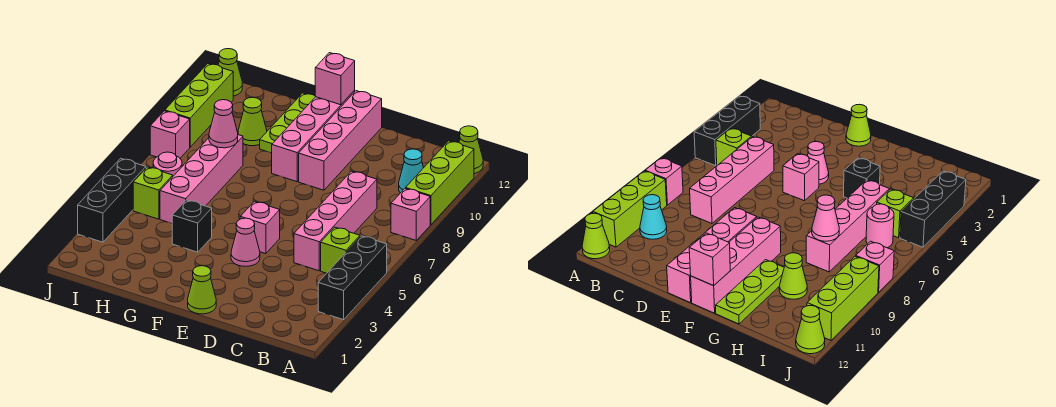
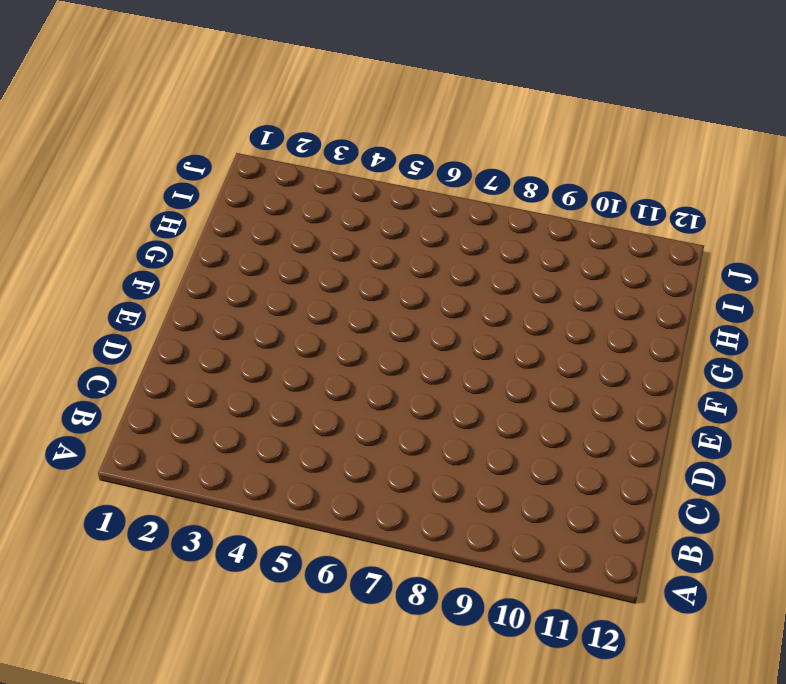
none -> black 1x3 brick [318,236,387,320]
none -> pink 1x1 brick [391,188,430,240]
none -> lime 1x3 brick [406,141,474,225]

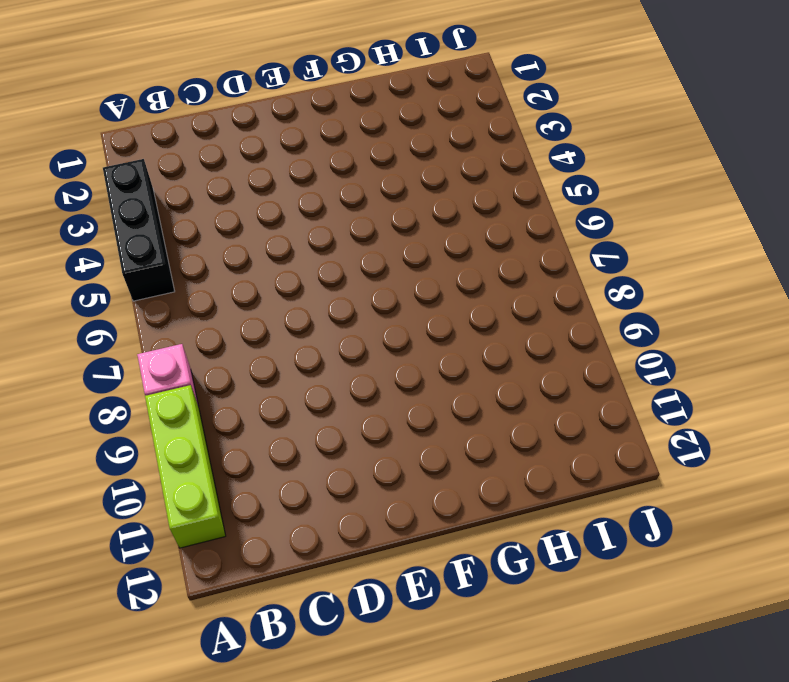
none -> lime 1x1 cone [459,126,483,174]
none -> lime 1x1 brick [321,227,360,273]
none -> cyan 1x1 cone [399,149,423,193]

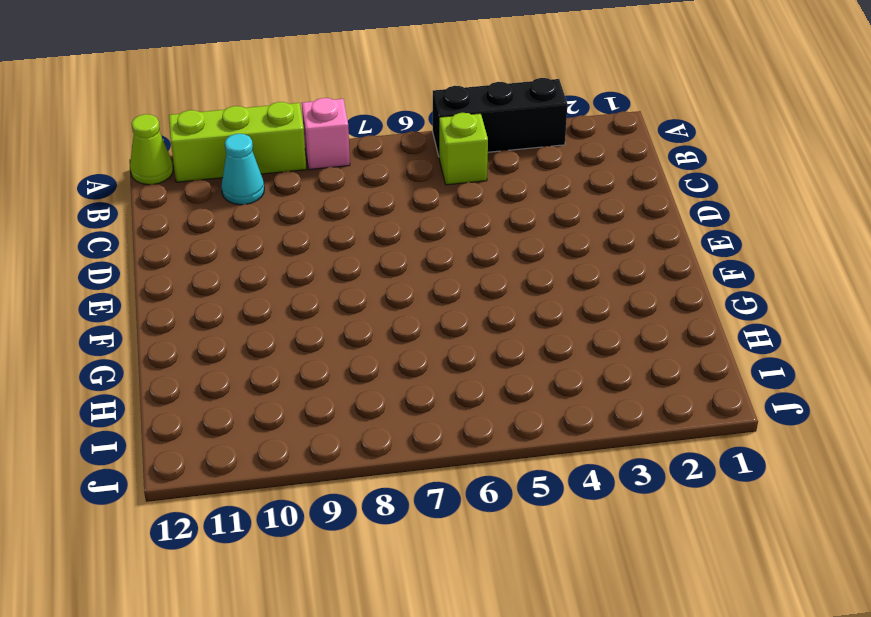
none -> pink 1x4 brick [294,171,377,271]
none -> lime 1x1 cone [188,266,216,314]
none -> pink 1x1 cone [231,218,260,266]

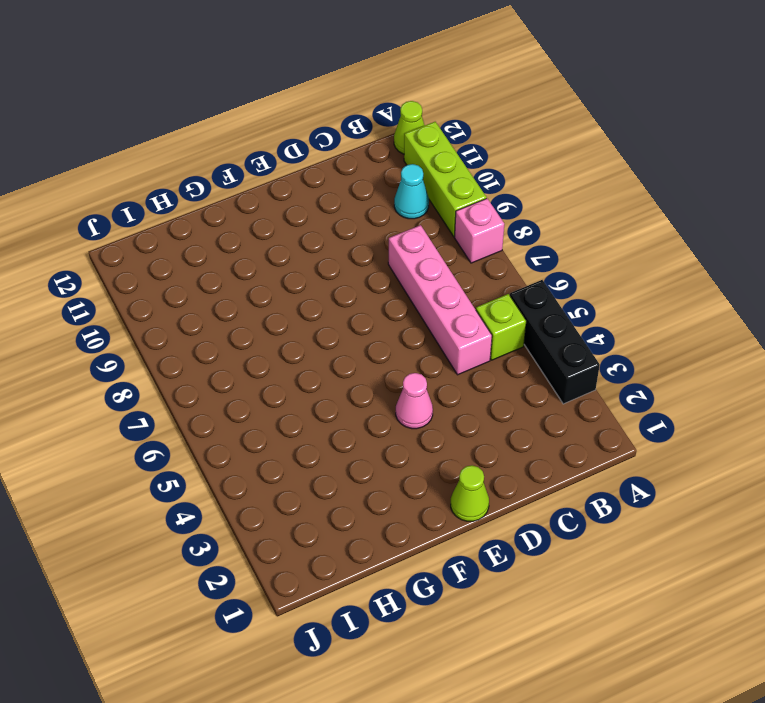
none -> pink 1x1 brick [240,201,280,254]
none -> pink 1x4 brick [299,91,382,190]
none -> pink 1x4 brick [272,90,355,182]

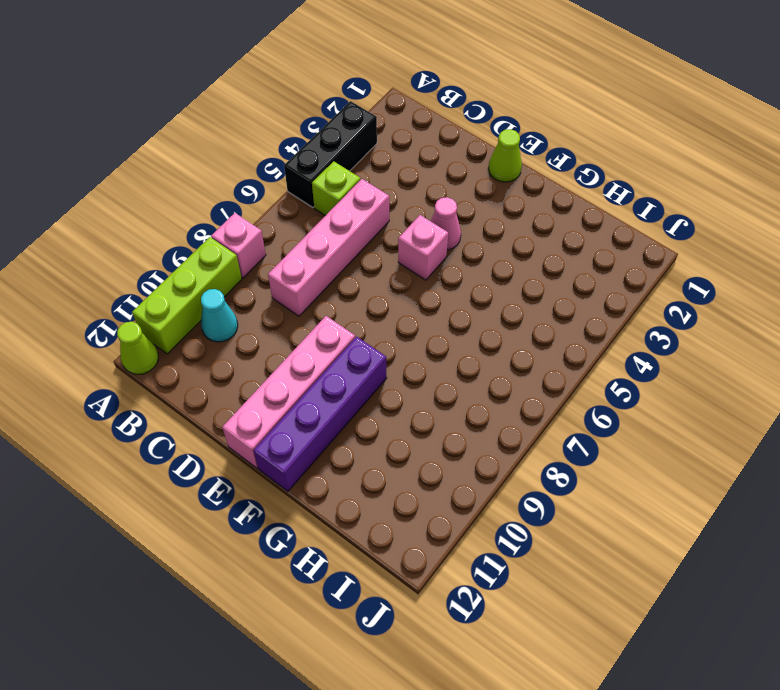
purple 1x4 brick [254,337,387,491] -> pink 1x4 brick [272,90,355,182]
none -> black 1x1 brick [172,200,212,252]
none -> lime 1x3 plate [260,93,315,153]
none -> pink 1x4 brick [160,135,243,224]

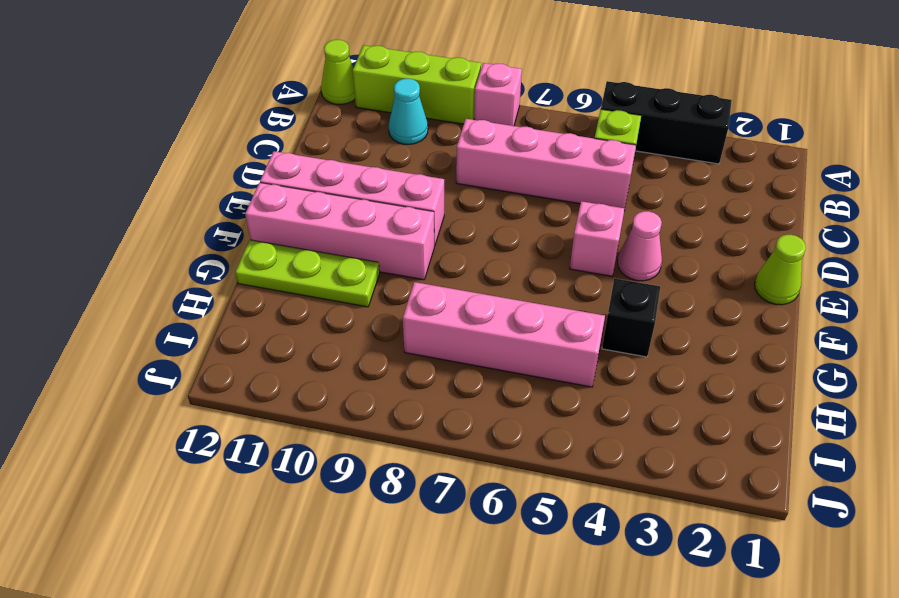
none -> lime 1x1 cone [238,97,267,146]
none -> lime 1x1 brick [133,167,173,219]
none -> pink 1x1 round brick [153,152,182,176]

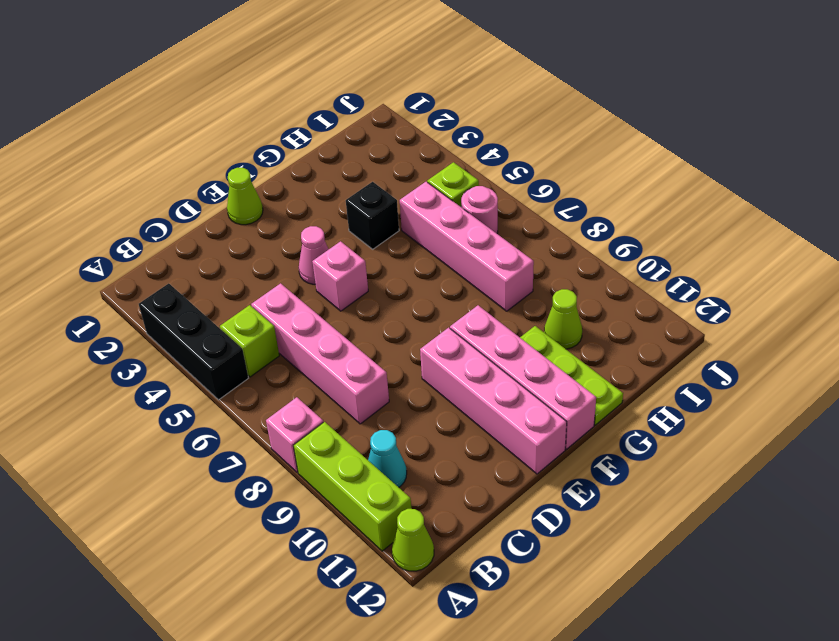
none -> black 1x3 brick [78,158,146,242]
none -> pink 1x1 brick [150,111,190,158]
none -> lime 1x3 brick [165,64,233,147]

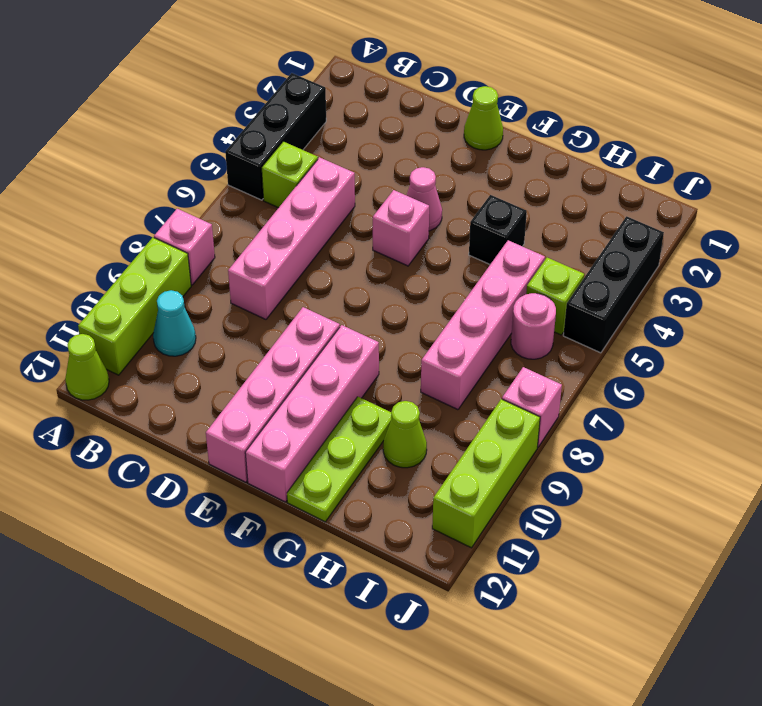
none -> lime 1x1 cone [218,49,242,96]
none -> pink 1x1 brick [315,53,355,105]
none -> pink 1x1 cone [209,100,238,148]

